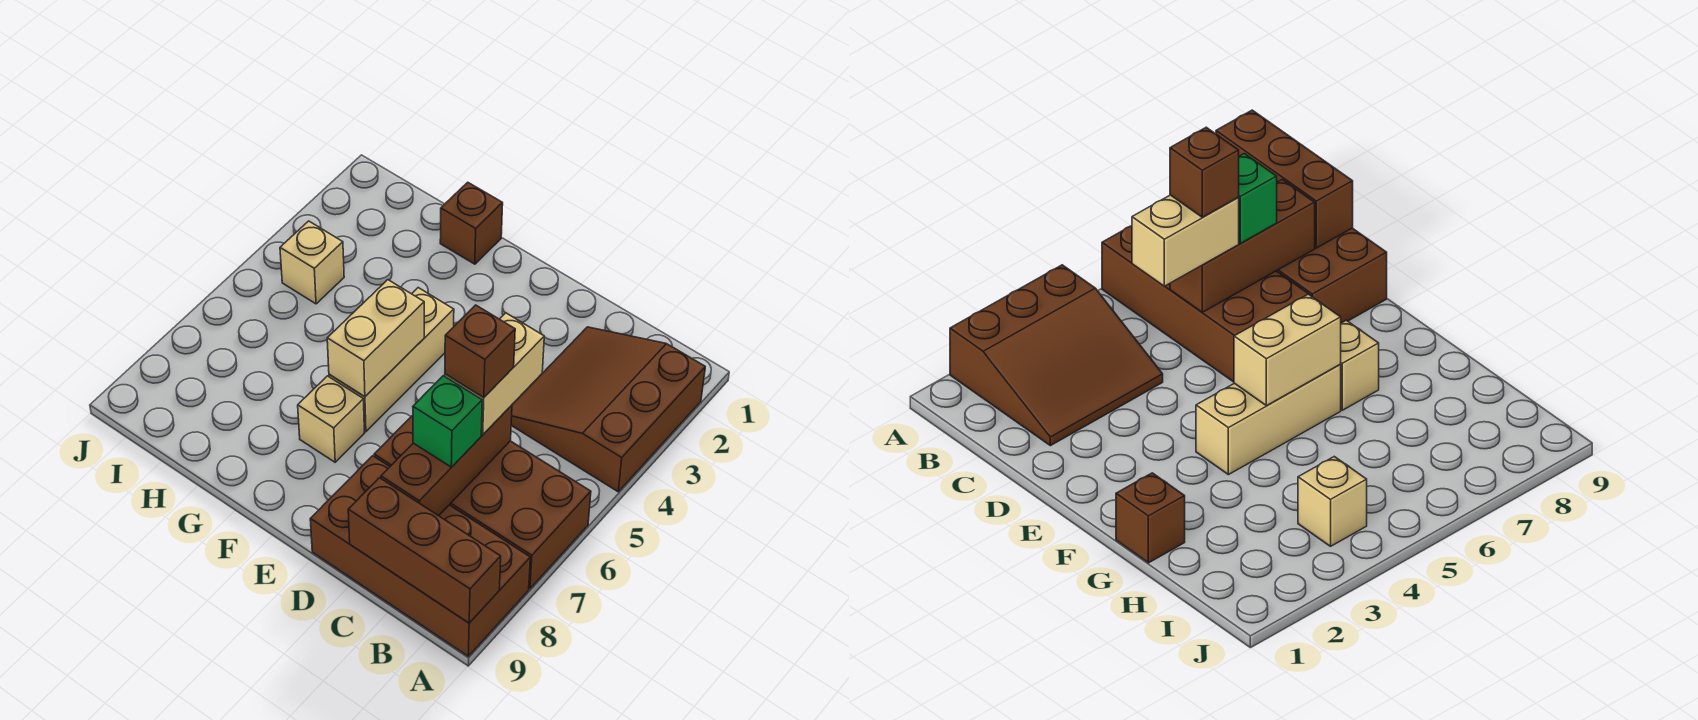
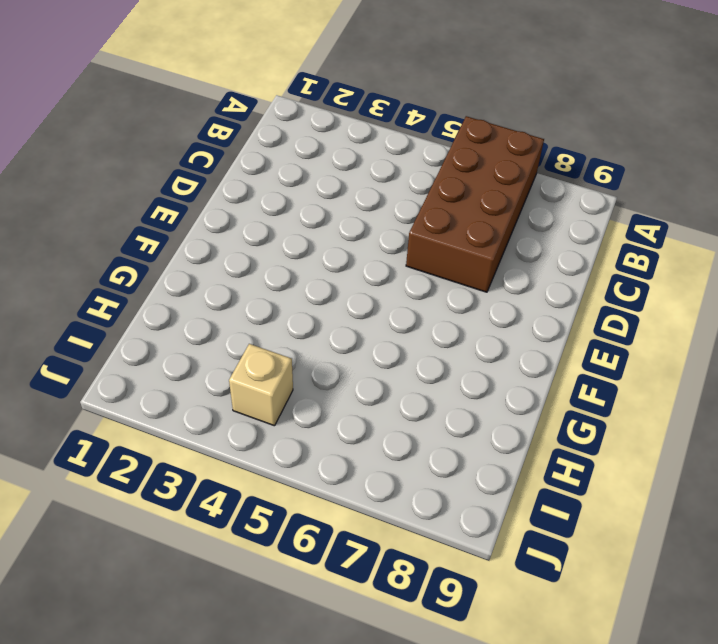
none -> brown 3x3 slope [511,327,705,492]
none -> brown 2x4 brick [310,456,530,656]
none -> tan 1x3 brick [329,288,454,432]

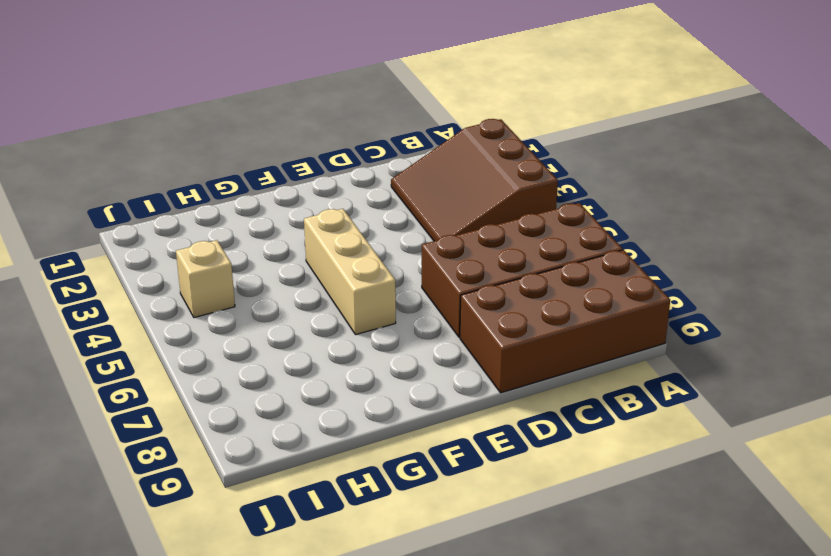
none -> tan 1x1 brick [298,376,364,462]
none -> brown 1x1 brick [440,182,503,264]
none -> brown 1x3 brick [348,478,501,623]

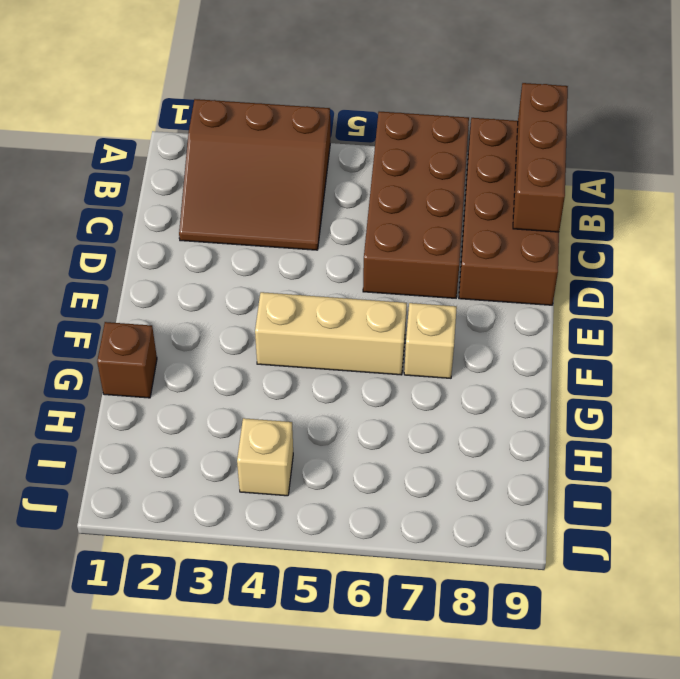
none -> brown 1x3 brick [381,405,512,516]
none -> tan 1x2 brick [327,280,424,397]
none -> tan 1x2 brick [445,313,544,435]

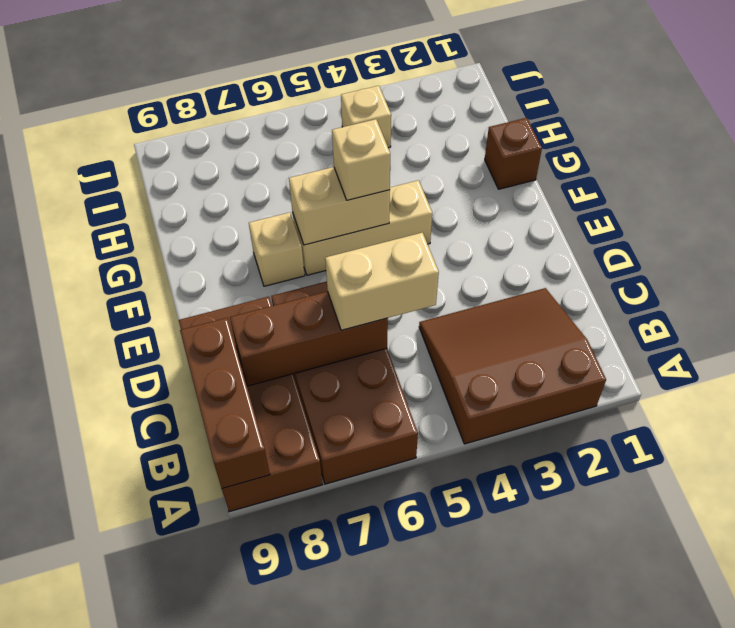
tan 1x1 brick [332,119,390,200] -> none
none -> green 1x1 brick [413,376,482,467]
none -> brown 1x1 brick [445,305,515,398]

